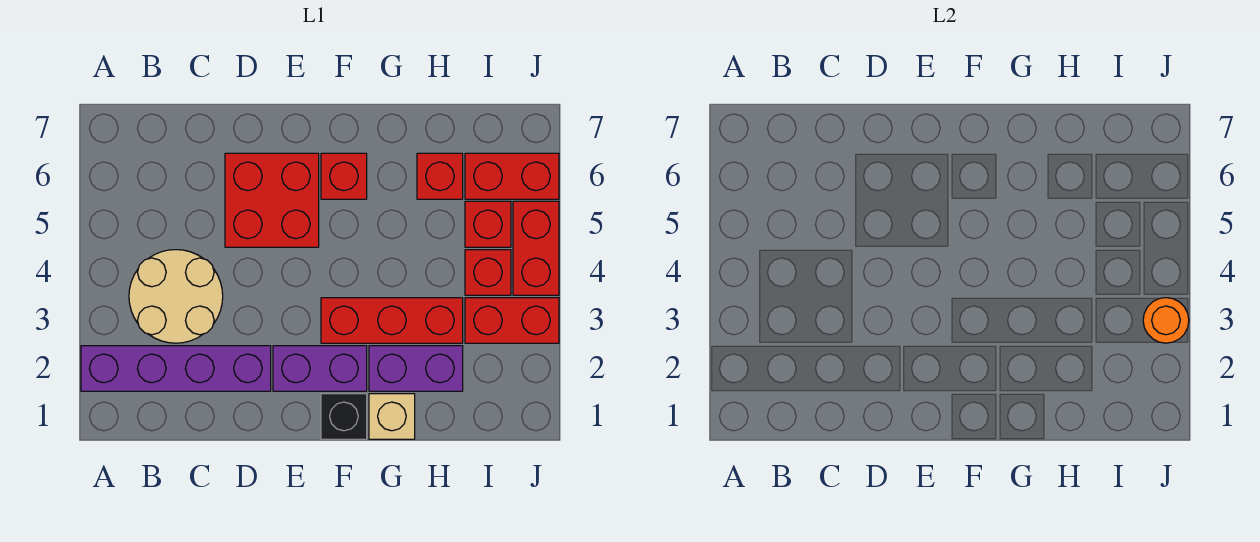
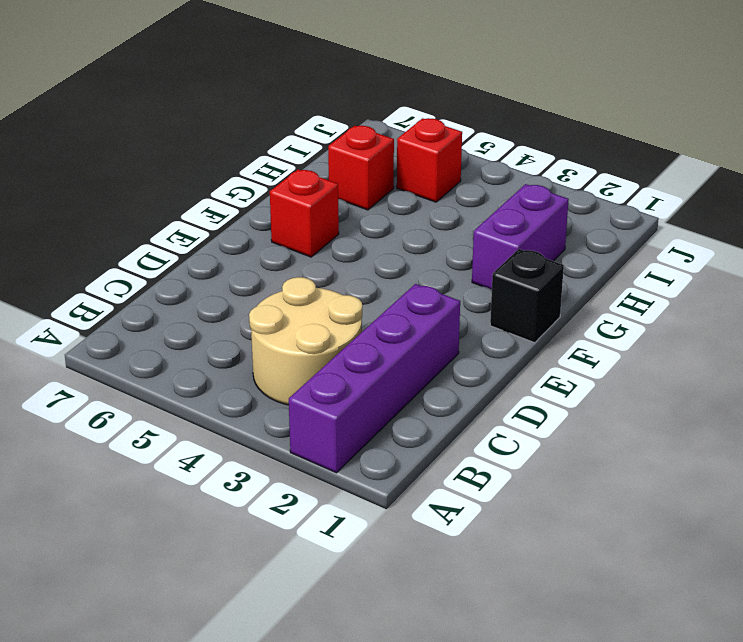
none -> red 2x2 brick [225,153,319,247]
none -> purple 1x2 brick [273,346,367,391]
none -> red 1x3 brick [321,298,463,343]

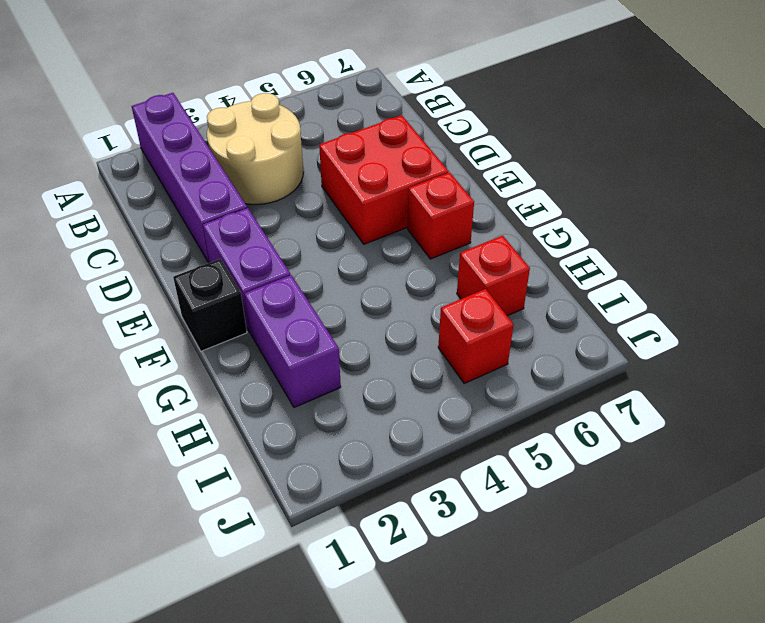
none -> red 1x3 brick [321,298,463,343]
none -> tan 1x1 brick [369,394,415,439]
none -> red 1x2 brick [465,298,559,343]

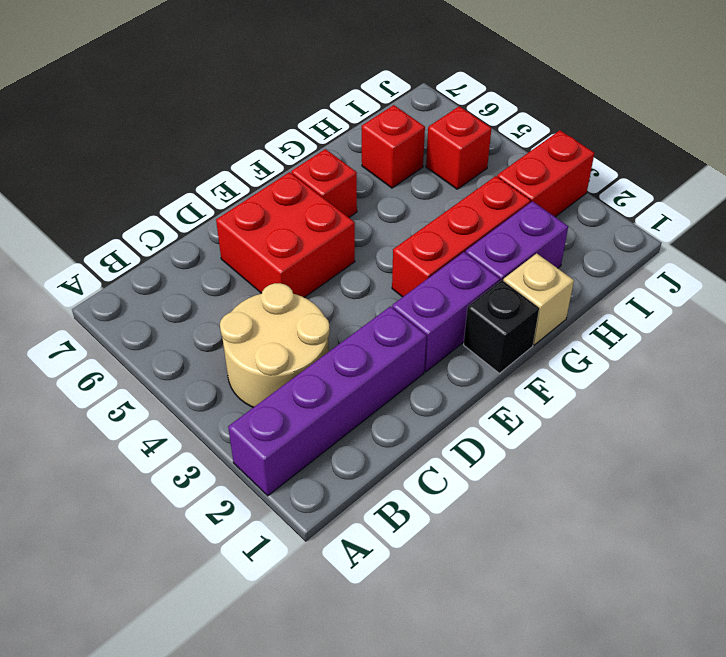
none -> red 1x1 brick [465,250,511,295]
none -> red 1x2 brick [465,153,559,199]
none -> red 1x2 brick [513,201,559,295]

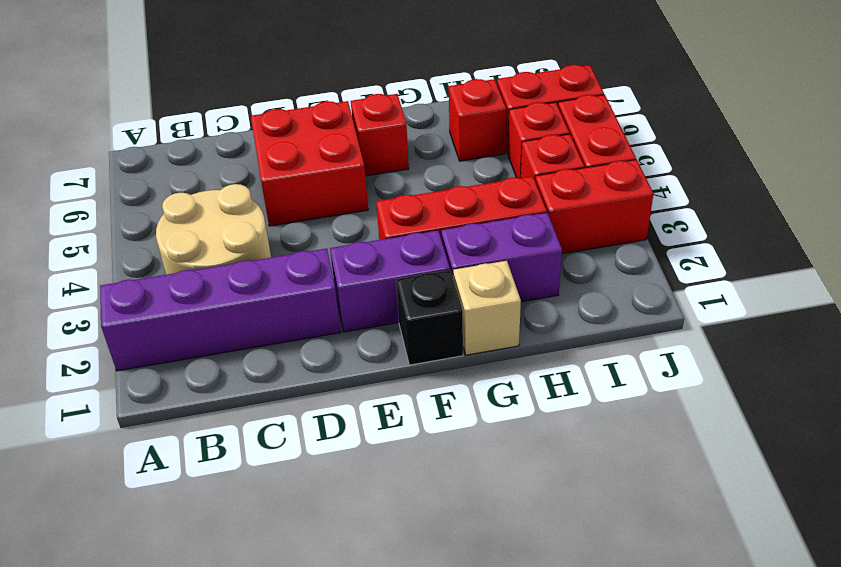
none -> orange 1x1 round brick [1143,298,1189,343]

